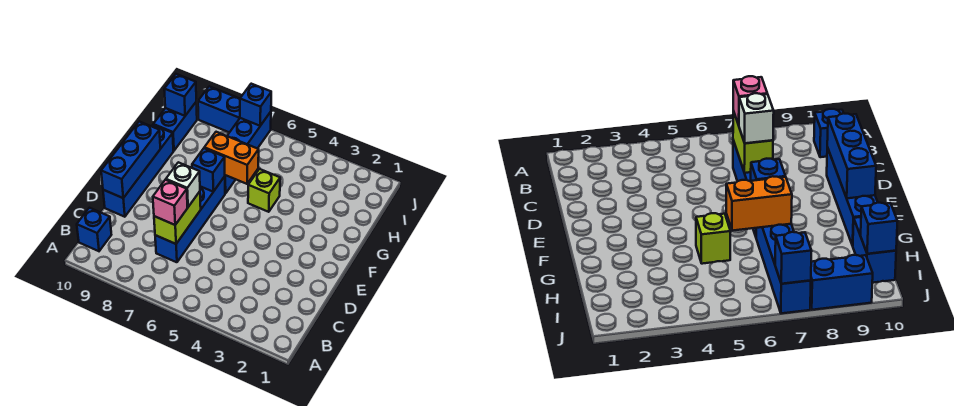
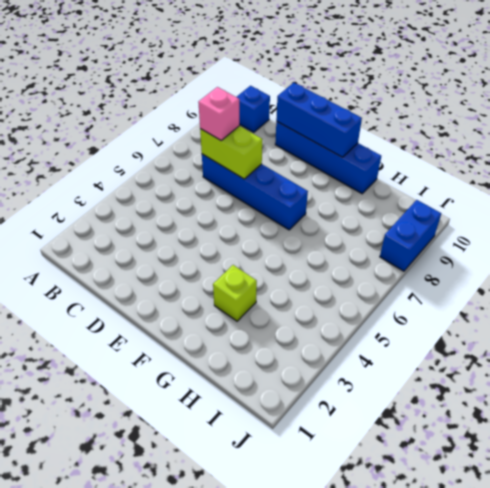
lime 1x1 brick [213,265,257,321] -> lime 1x1 brick moved to [248,169,280,212]
none -> blue 1x4 brick [224,112,271,194]
none -> blue 1x2 brick [153,102,197,151]
none -> blue 1x1 brick [192,148,225,192]

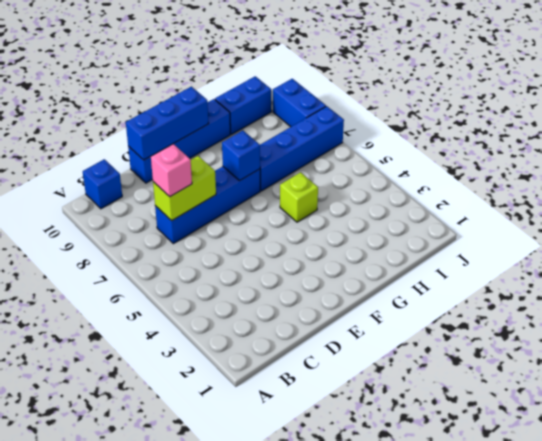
none -> orange 1x2 brick [204,132,259,184]
none -> blue 1x1 brick [164,74,196,116]
none -> blue 1x1 brick [240,84,271,126]

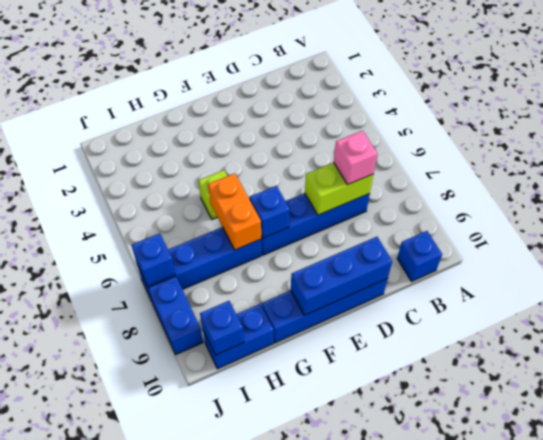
none -> white 1x1 brick [166,162,200,207]

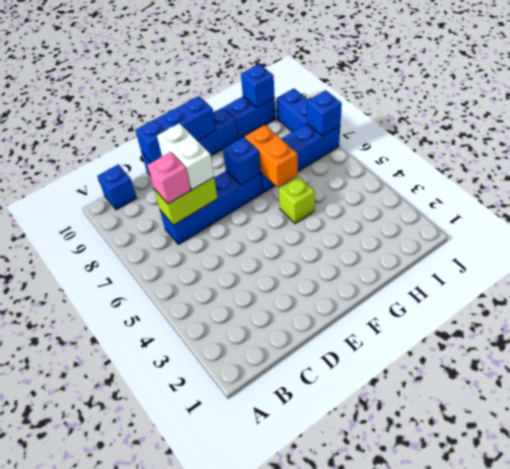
white 1x2 brick [157,123,214,190] -> white 1x1 brick [166,162,200,207]

